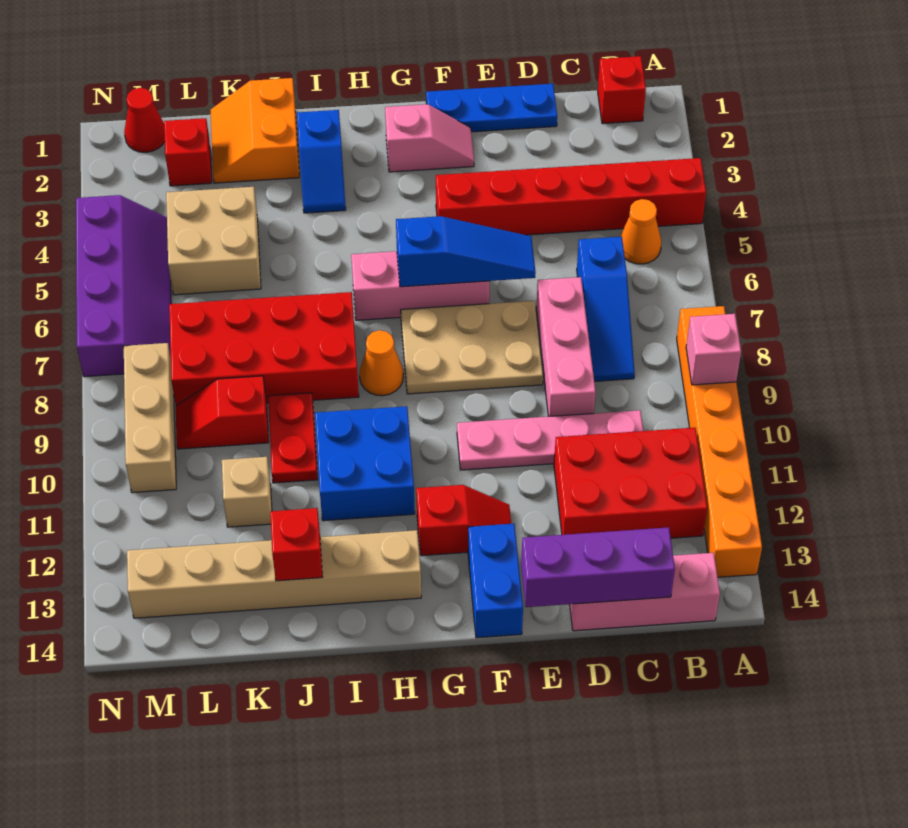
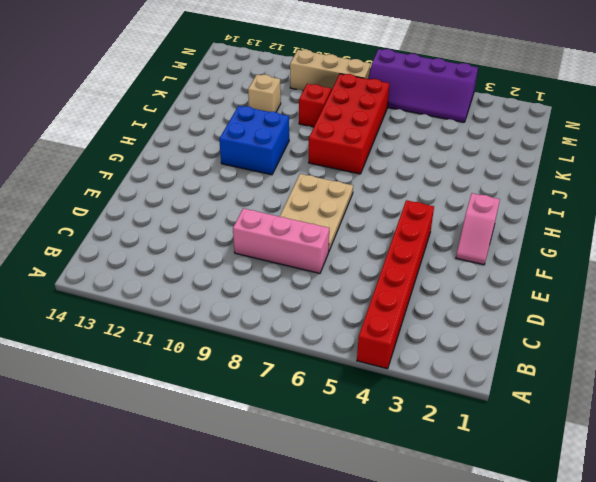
none -> orange 1x6 brick [677,306,762,577]
none -> red 1x1 brick [598,56,646,124]
none -> orange 1x1 cone [620,199,661,264]
none -> red 2x3 brick [554,428,707,538]

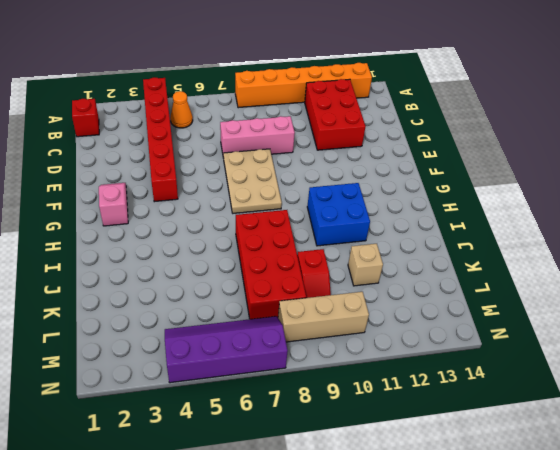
none -> pink 1x3 brick [570,553,720,631]
none -> blue 1x3 slope [577,237,635,381]
none -> pink 1x4 plate [457,410,643,470]
none -> blue 1x3 plate [426,84,557,132]

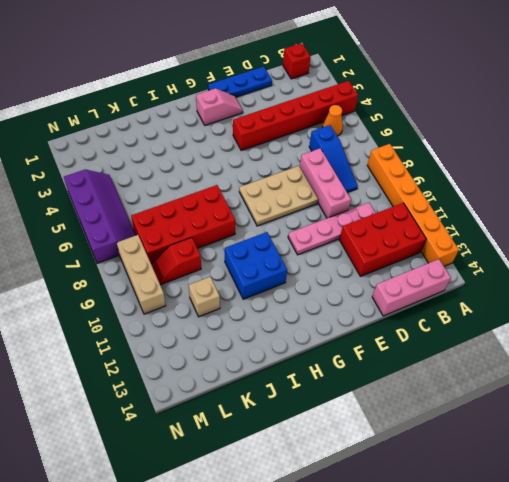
none -> pink 1x3 brick [351,251,489,320]
none -> red 1x2 slope [416,485,511,556]
none -> blue 1x2 brick [468,524,523,638]
none -> orange 1x1 cone [360,330,403,396]

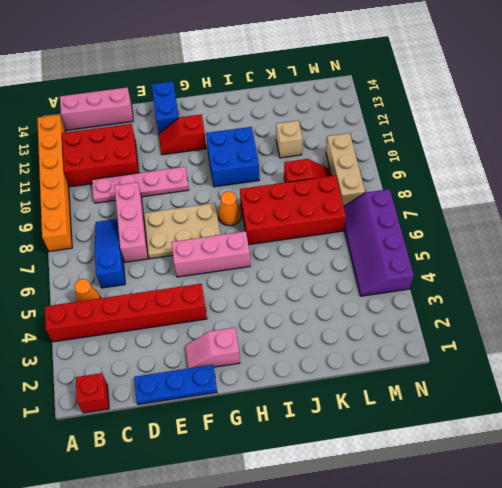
none -> tan 1x6 brick [127,530,421,618]
none -> blue 1x2 slope [297,110,346,213]
none -> orange 2x2 slope [211,78,299,183]
none -> red 1x2 plate [268,393,318,483]

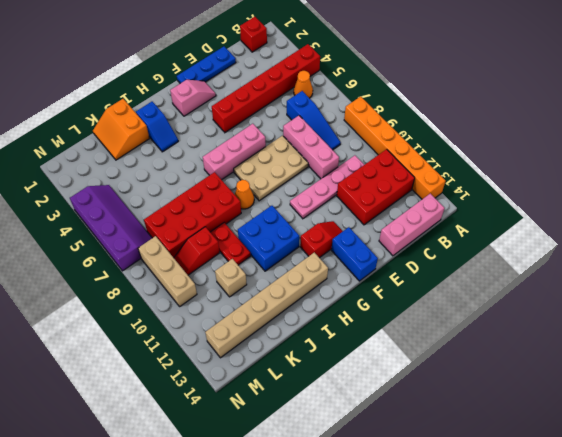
none -> tan 2x2 brick [166,187,261,295]
none -> red 1x1 brick [164,118,212,186]
none -> red 1x1 cone [124,88,165,152]
none -> pink 1x1 brick [686,314,741,385]

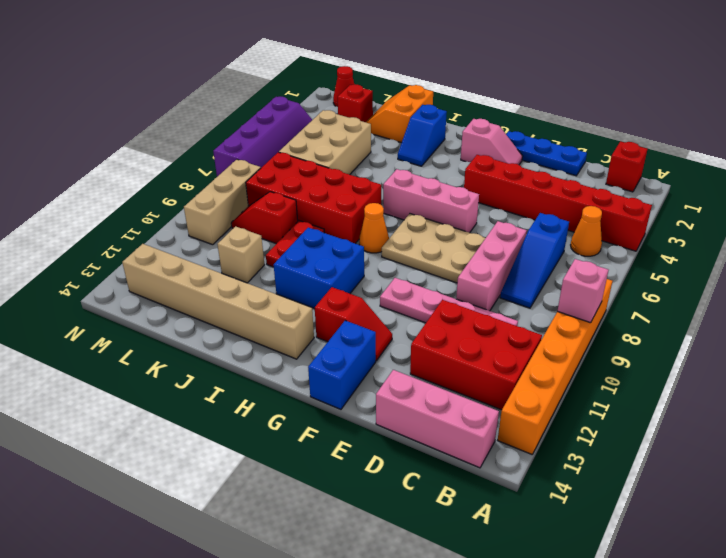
tan 2x3 brick [279,110,371,175] -> tan 2x2 brick [166,187,261,295]
none -> purple 1x3 brick [521,527,675,607]
none -> blue 1x3 slope [396,216,536,287]
none -> red 1x1 brick [270,508,322,581]

